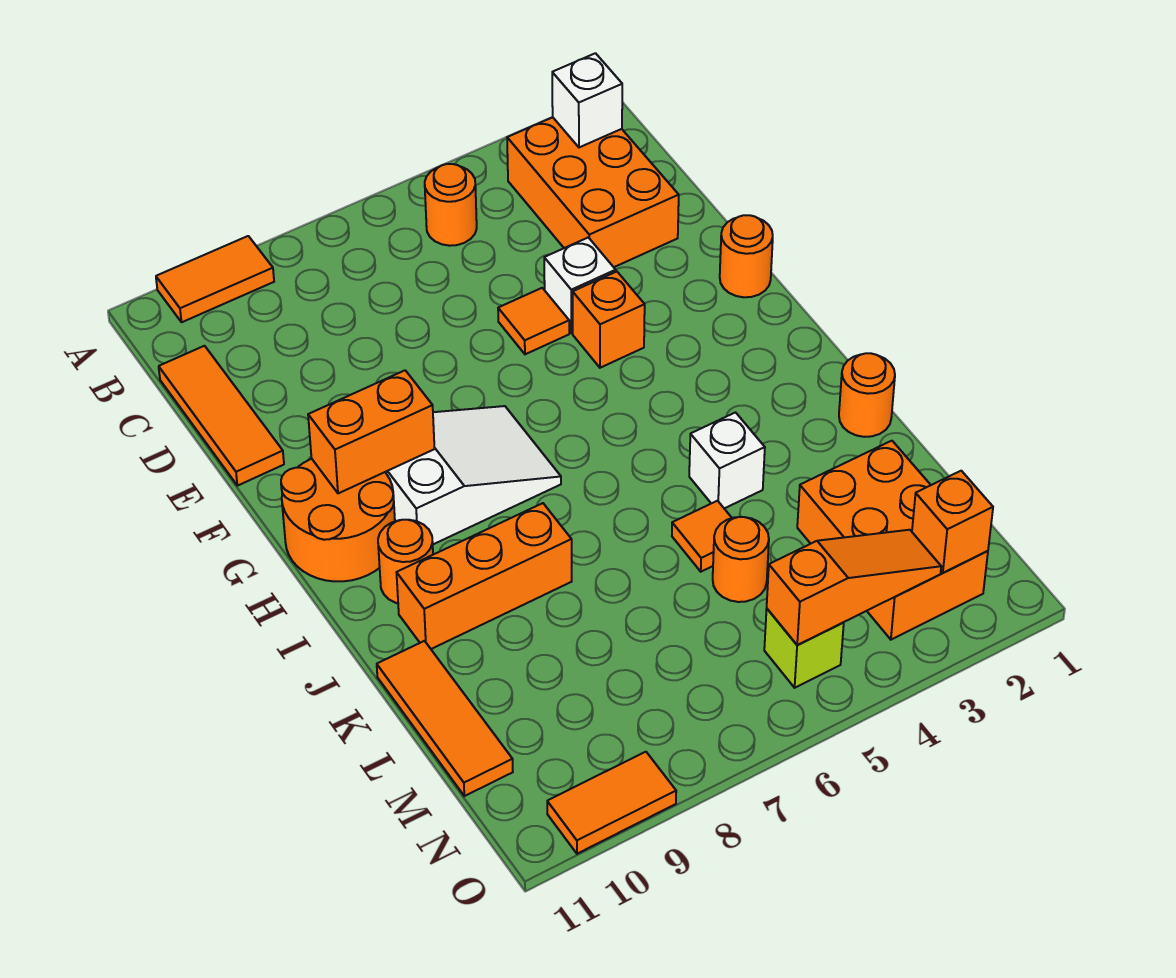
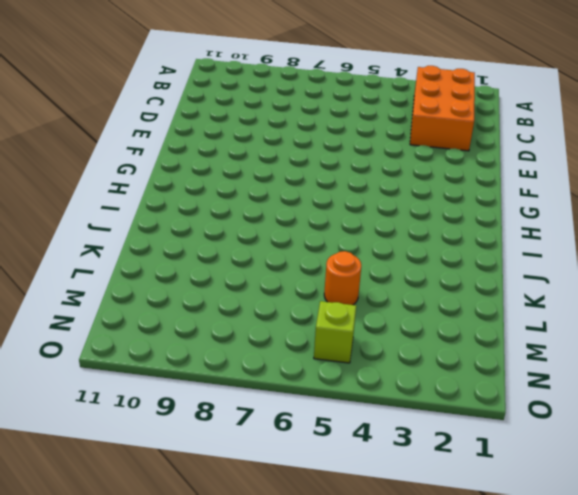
none -> orange 1x2 tile [156,236,274,322]
none -> orange 1x1 round brick [425,164,477,246]
none -> orange 1x3 tile [159,346,284,486]

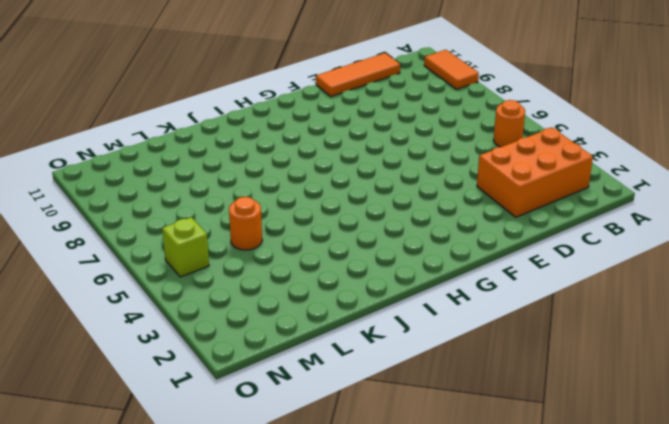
none -> white 1x1 brick [544,237,616,333]
none -> orange 1x1 tile [498,288,569,354]
none -> orange 1x1 round brick [720,215,773,297]

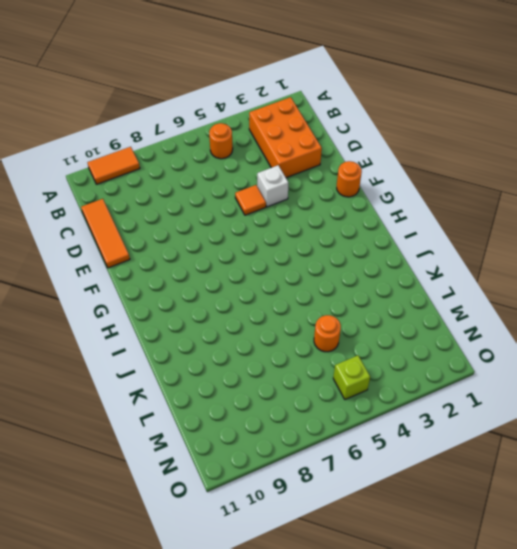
none -> orange 1x1 brick [573,272,645,368]
none -> white 2x3 slope [385,406,561,544]
none -> orange 2x2 round brick [281,459,395,581]

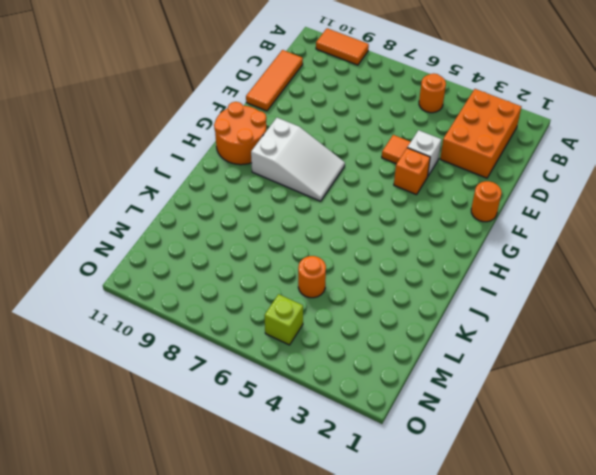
none -> orange 1x1 round brick [378,520,433,603]
none -> orange 1x1 round brick [839,353,895,437]
none -> white 1x1 brick [689,413,765,508]

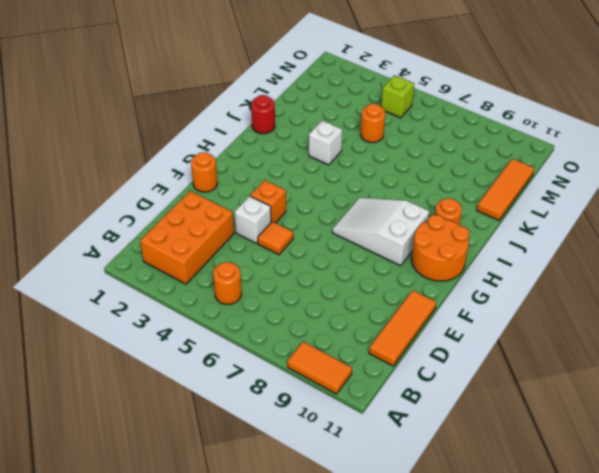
red 1x1 round brick [251,95,275,134] -> orange 1x1 round brick [839,353,895,437]
none -> orange 1x3 brick [397,503,572,649]
none -> orange 1x1 tile [672,501,732,572]
none -> orange 2x3 brick [797,441,988,640]

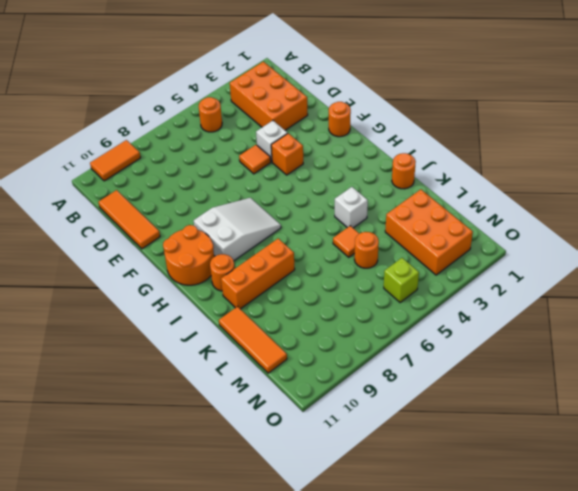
none -> orange 1x2 tile [547,752,676,854]
none -> white 1x1 brick [552,53,622,147]
none -> orange 1x2 brick [308,370,434,493]

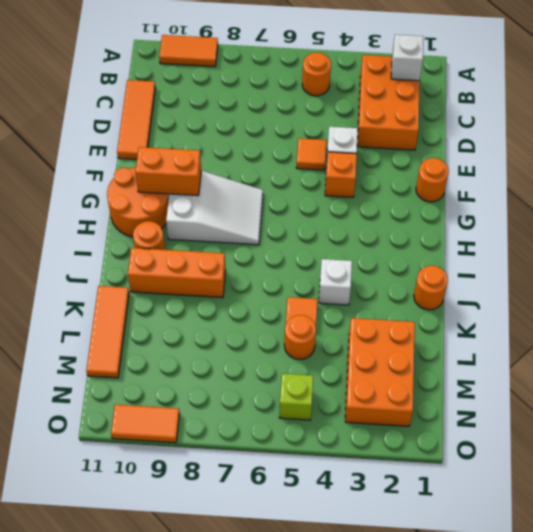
none -> orange 1x1 brick [912,471,993,573]
none -> orange 1x3 slope [767,530,941,645]

